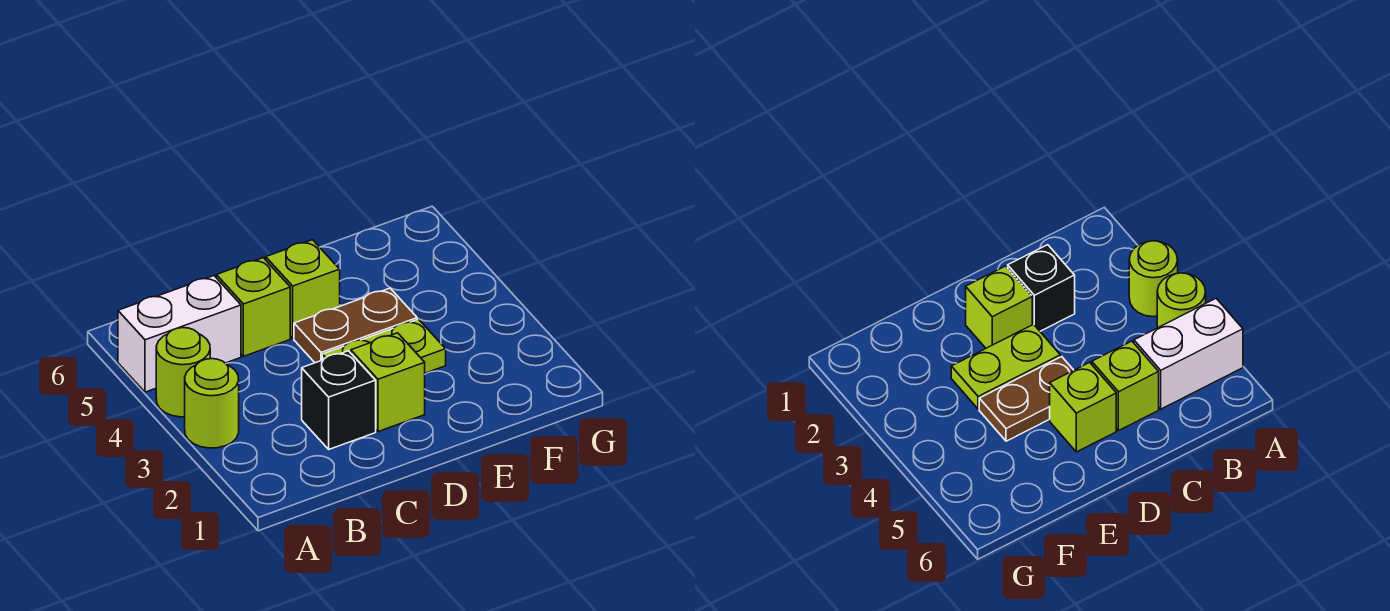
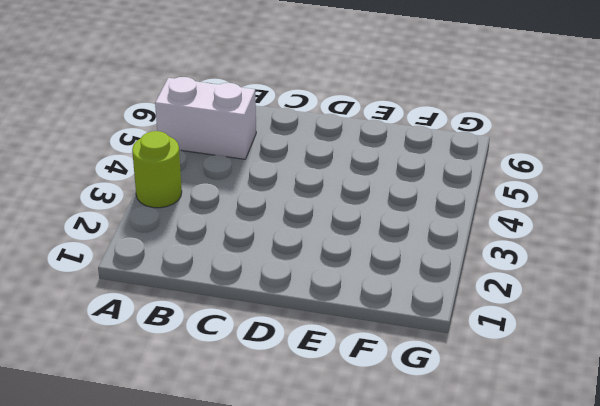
none -> lime 1x1 round brick [156,328,210,417]
none -> black 1x1 brick [302,351,376,449]

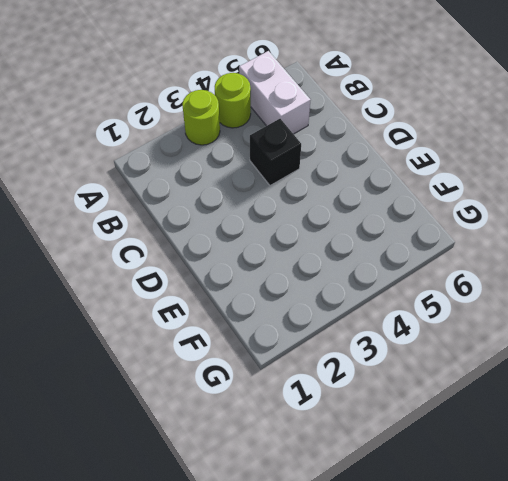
black 1x1 brick [250,119,301,186] -> black 1x1 brick moved to [302,351,376,449]
none -> lime 1x1 brick [216,258,290,356]
none -> lime 1x1 brick [351,333,425,432]

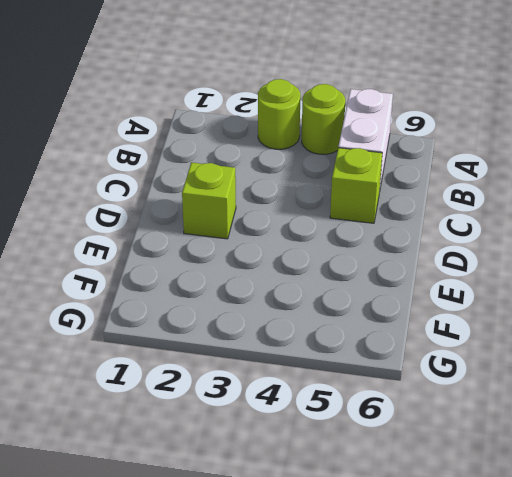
none -> black 1x1 brick [302,351,376,449]
none -> lime 1x2 plate [322,319,446,373]

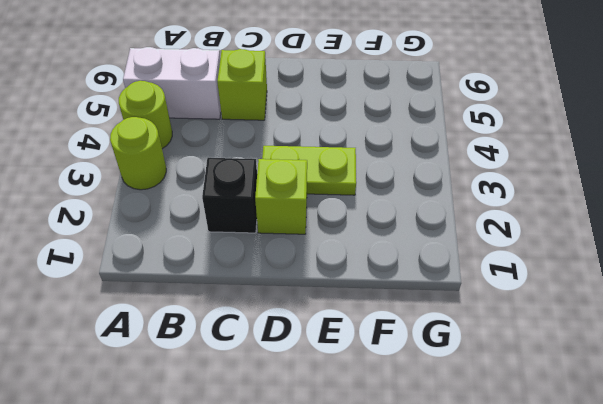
none -> brown 1x2 plate [294,288,417,363]
none -> lime 1x1 brick [266,240,340,338]

